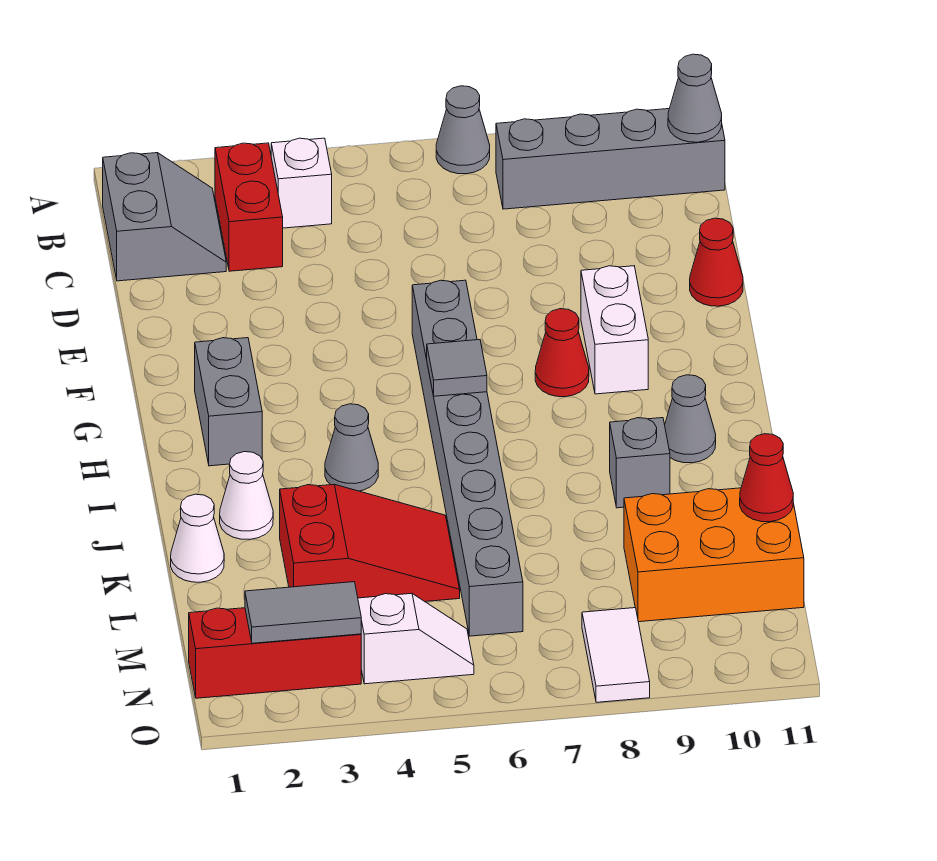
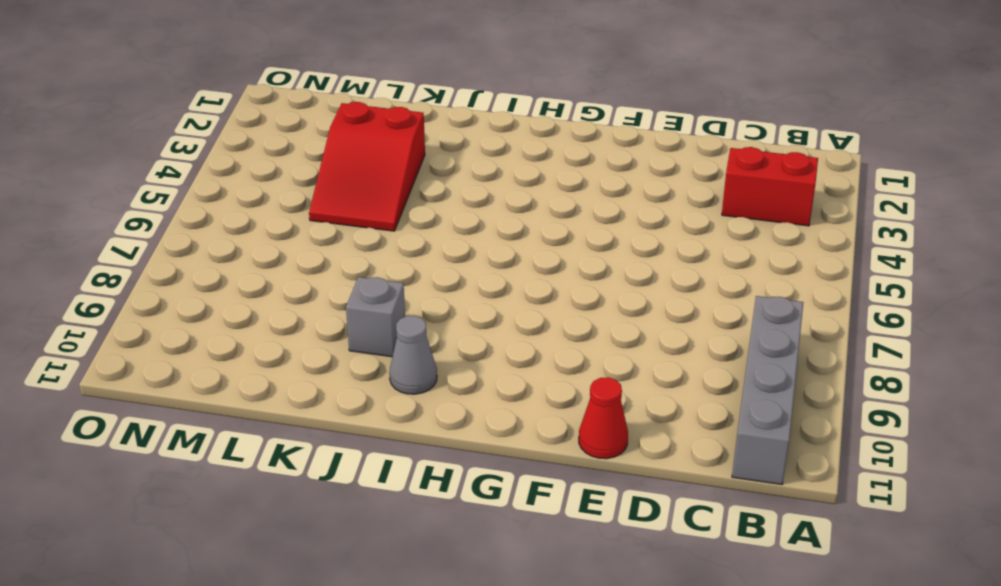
none -> grey 1x1 cone [436,86,490,174]
none -> grey 2x2 slope [103,153,226,281]
none -> white 1x1 brick [271,138,332,228]

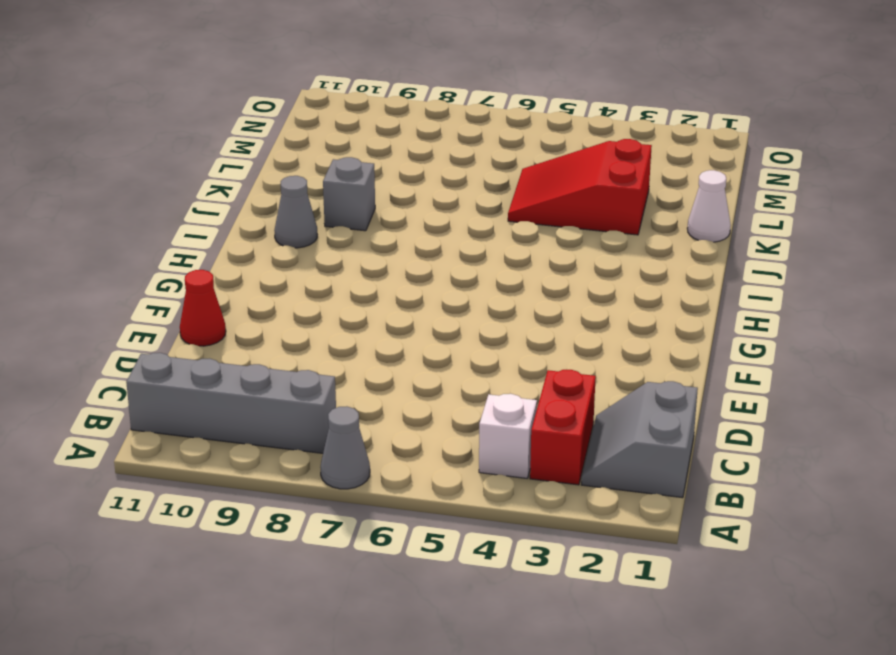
none -> grey 1x8 brick [412,280,523,636]
none -> white 1x2 brick [581,266,648,394]
none -> grey 1x2 brick [195,338,262,466]

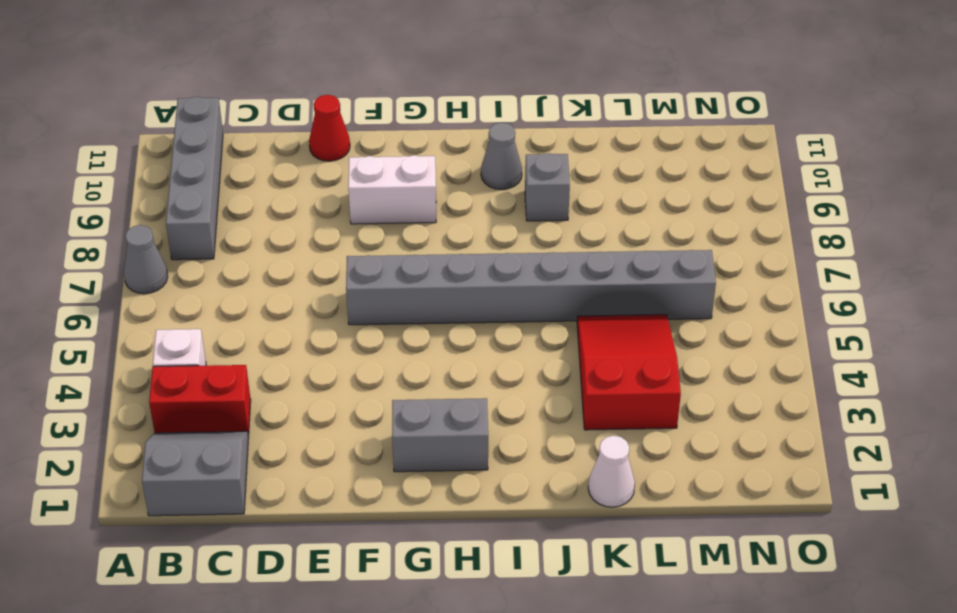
none -> red 1x1 cone [535,309,589,397]
none -> grey 1x1 cone [325,404,378,491]
none -> white 1x1 cone [220,452,273,539]

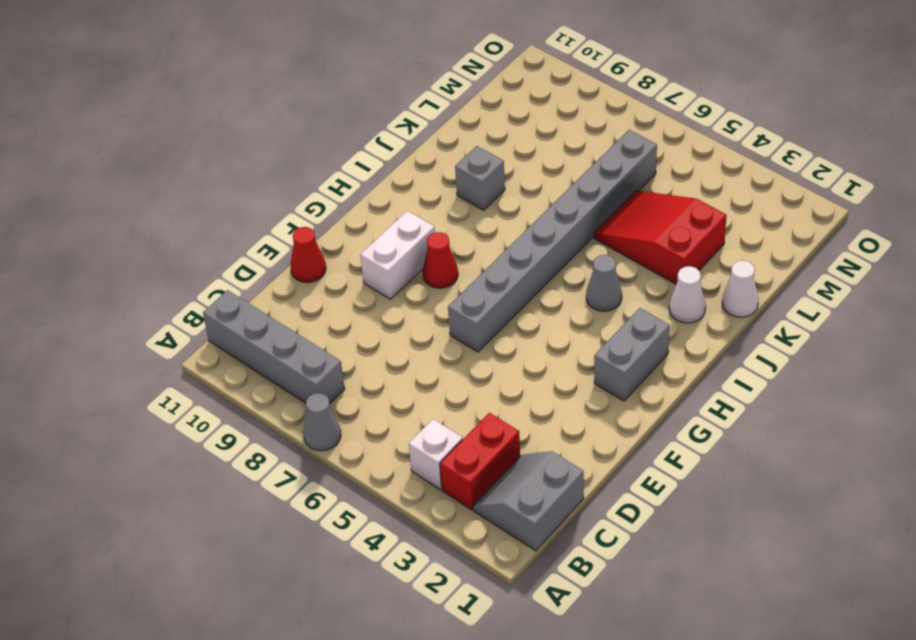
none -> grey 1x1 cone [665,375,716,463]
none -> orange 2x3 brick [624,488,804,622]
none -> red 1x3 brick [189,608,361,698]

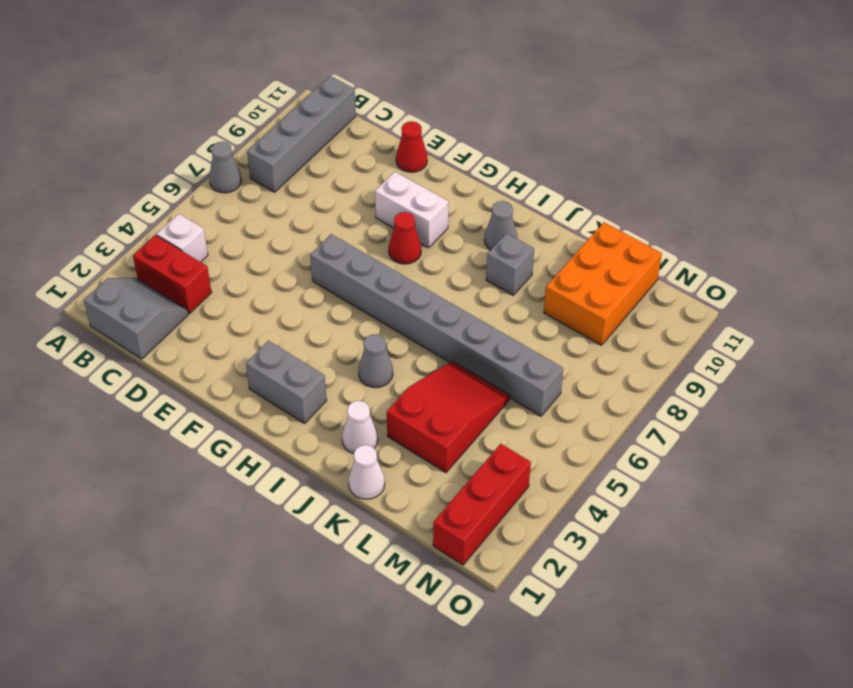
none -> white 1x2 slope [358,593,474,684]
none -> white 1x2 tile [582,608,650,702]
none -> grey 1x1 cone [668,54,722,142]

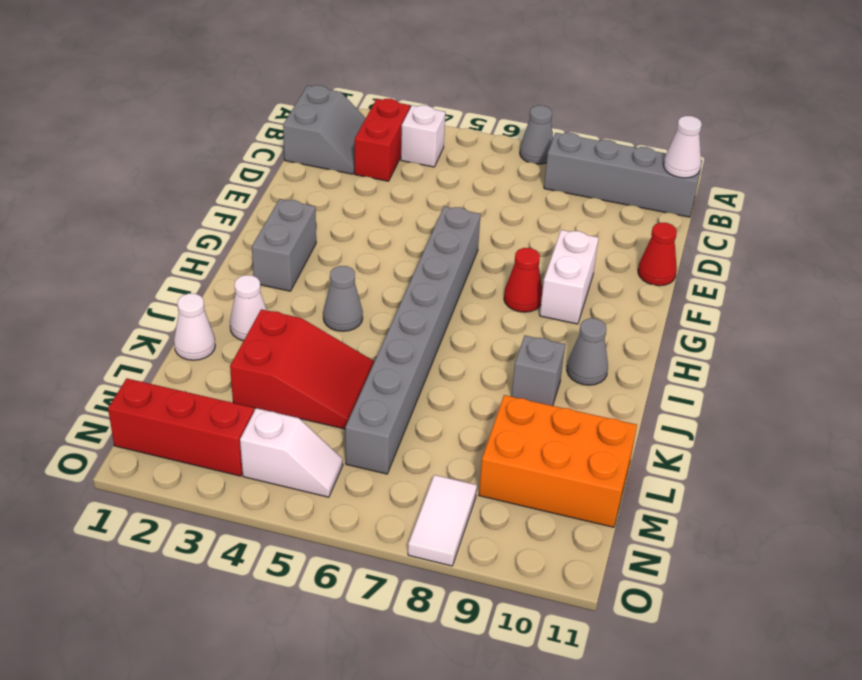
white 1x1 cone [664,116,702,178] -> grey 1x1 cone [668,54,722,142]
none -> grey 1x1 tile [427,340,487,396]
none -> red 1x1 cone [740,434,793,522]
none -> grey 1x2 tile [245,582,361,643]

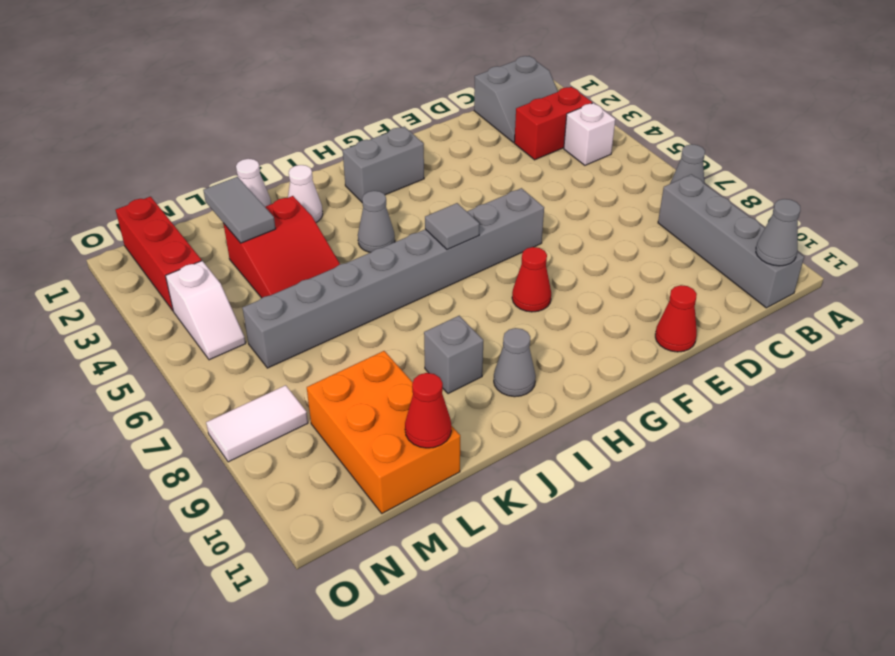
grey 1x2 tile [203,177,276,243] -> grey 1x2 tile moved to [245,582,361,643]
none -> white 1x2 brick [581,266,648,394]

